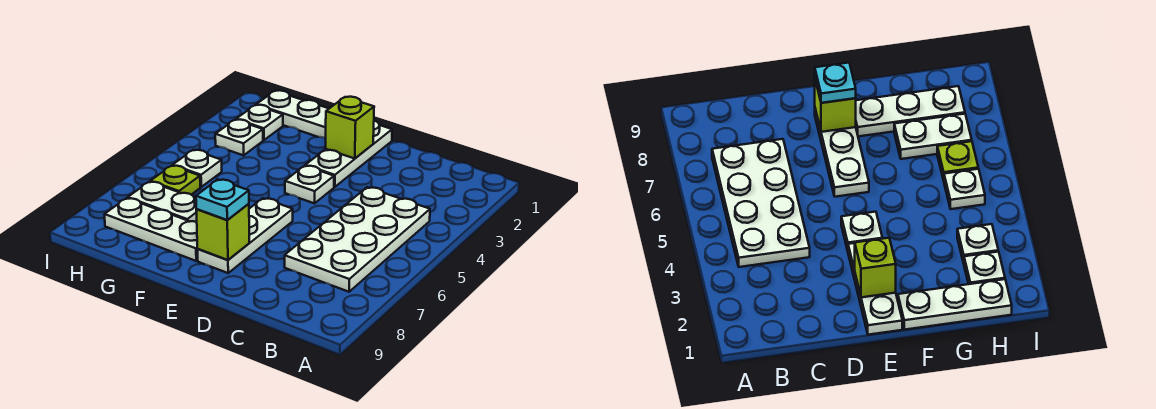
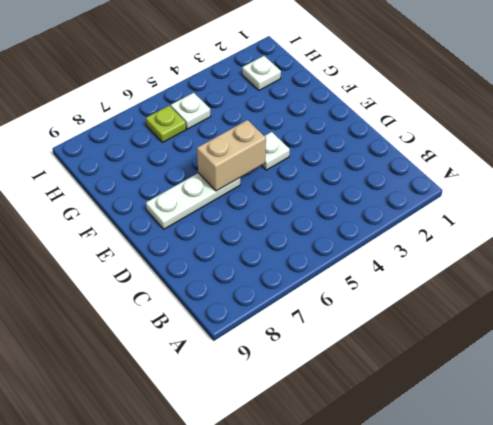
tan 1x2 brick [197,120,266,191] -> none
none -> white 2x4 plate [285,187,430,292]
none -> white 1x3 plate [305,120,392,187]
none -> white 1x3 plate [256,90,329,138]

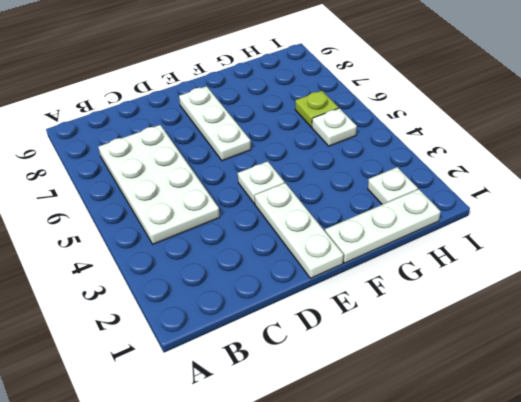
none -> white 1x3 plate [104,198,198,261]
none -> white 1x2 plate [128,182,197,222]
none -> white 1x1 plate [215,120,263,155]

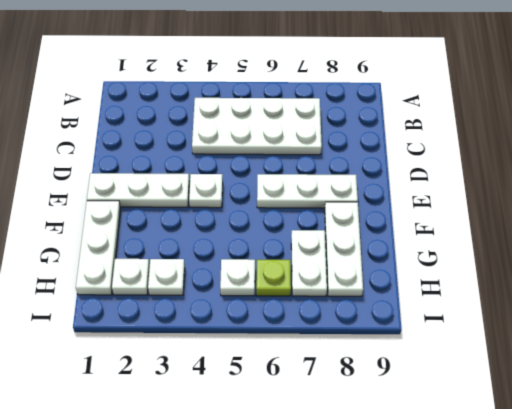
none -> lime 1x1 brick [326,97,374,159]
none -> lime 1x1 brick [196,204,249,260]
none -> cyan 1x1 plate [196,180,249,220]

